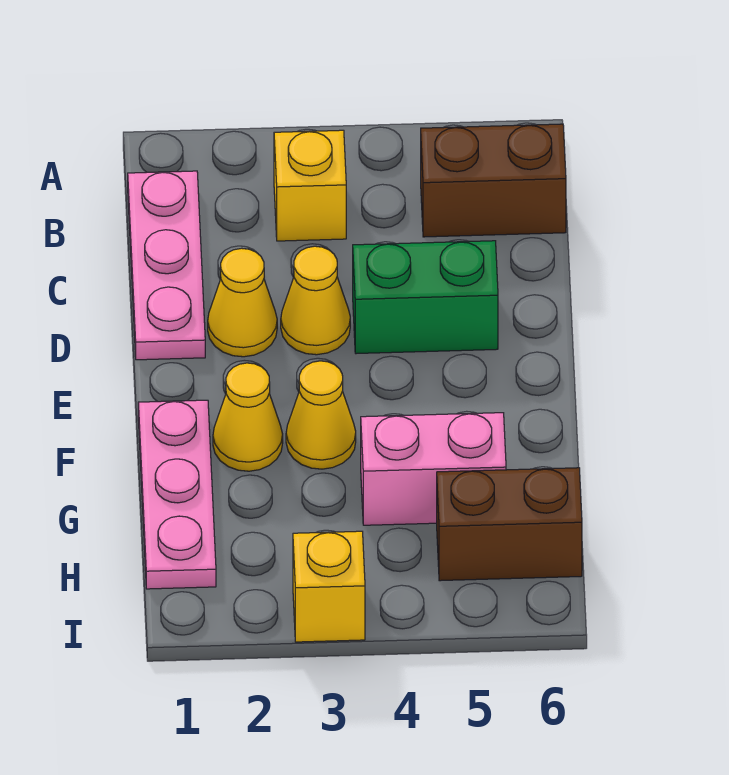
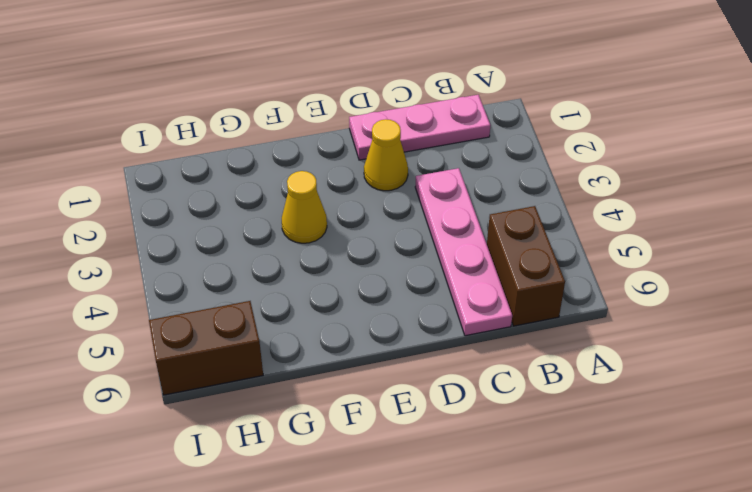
pink 1x4 plate [415,168,512,336] -> none
brown 1x2 brick [149,301,263,395] -> brown 1x2 brick turned to [437,468,582,581]
none -> yellow 1x1 brick [274,130,346,241]
none -> yellow 1x1 cone [281,246,350,355]
none -> green 1x2 brick [353,241,498,354]

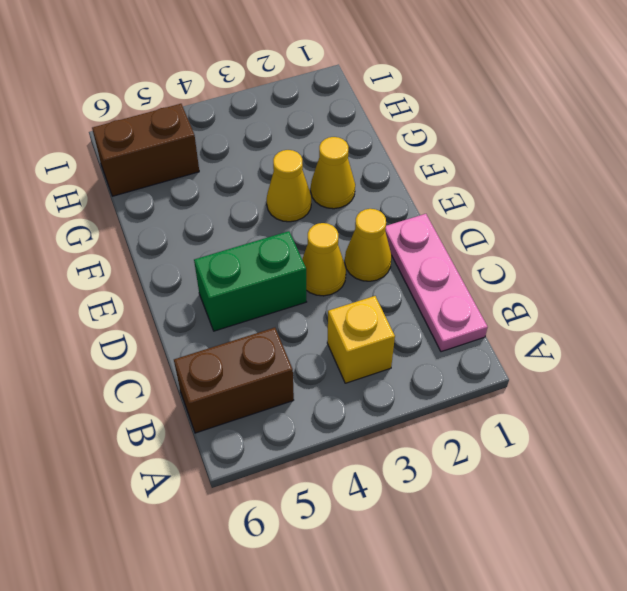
none -> pink 1x3 plate [138,400,216,589]
none -> pink 1x2 brick [361,413,506,525]
none -> yellow 1x1 brick [293,531,365,642]

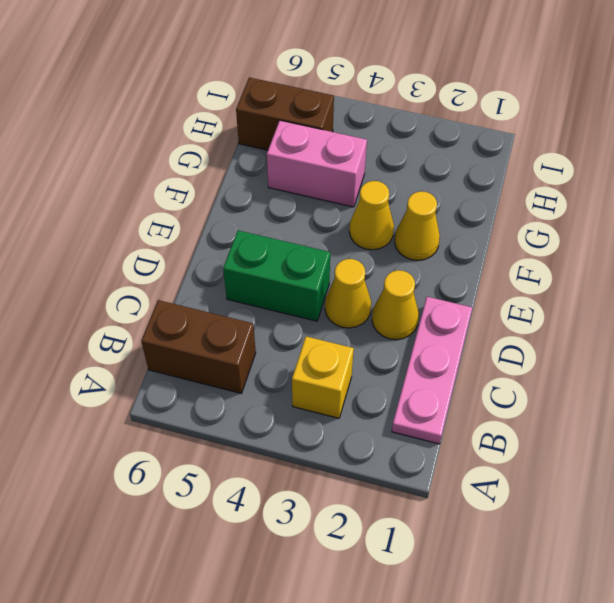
none -> pink 1x3 plate [138,400,216,589]
none -> yellow 1x1 brick [293,531,365,642]

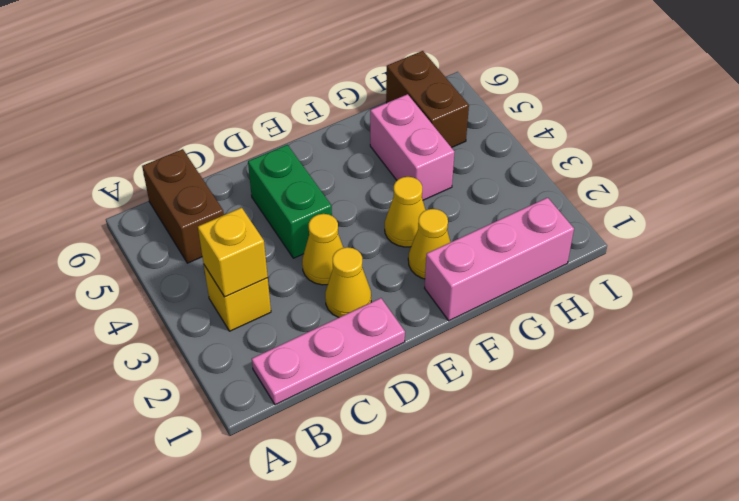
yellow 1x1 brick [198,208,268,297] -> yellow 1x1 brick moved to [293,531,365,642]
pink 1x3 brick [425,198,574,321] -> pink 1x3 plate [138,400,216,589]

